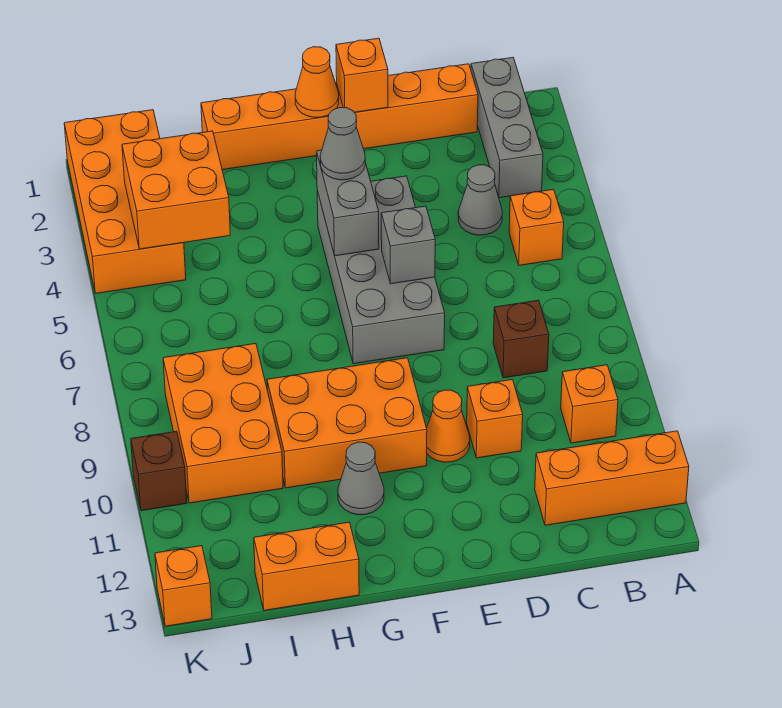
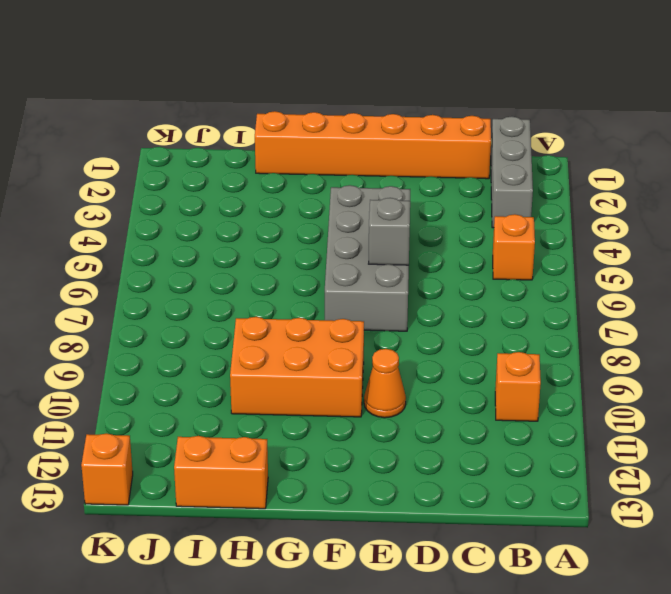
none -> orange 1x3 brick [535,431,689,525]
none -> grey 1x1 cone [458,165,502,235]
none -> brown 1x1 brick [493,300,549,378]

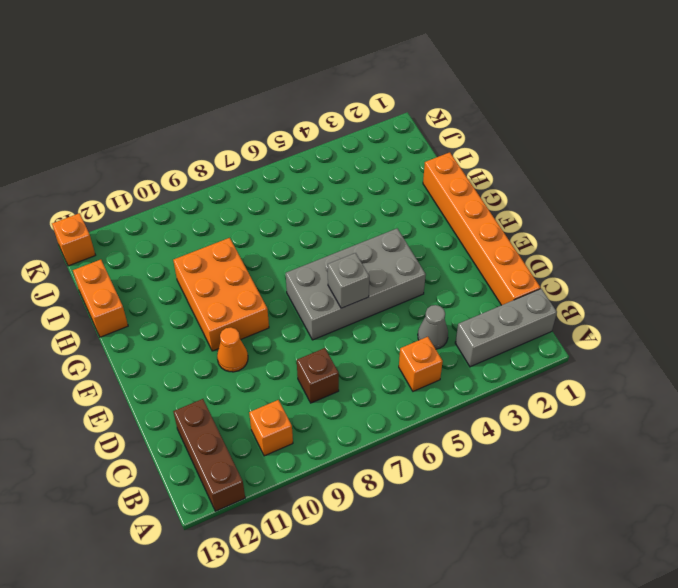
brown 1x3 brick [173,399,245,511] -> orange 1x3 brick [535,431,689,525]
none -> orange 1x1 brick [467,379,523,458]
none -> grey 1x1 cone [338,442,384,515]
none -> orange 2x3 brick [163,343,283,503]

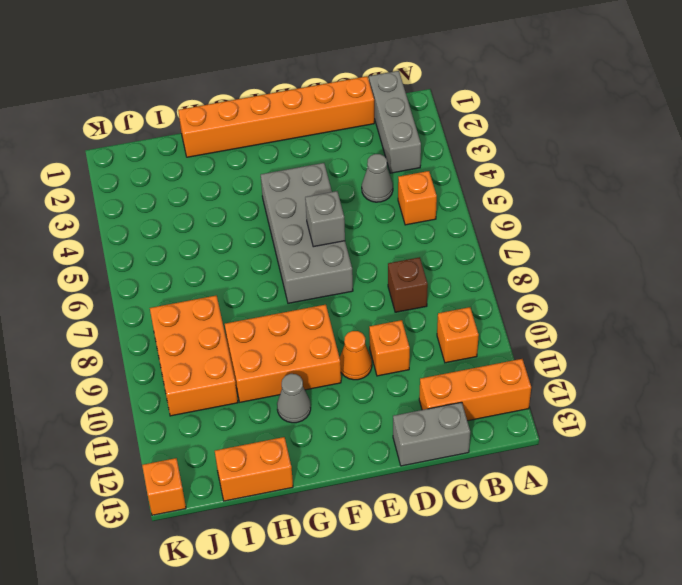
grey 1x2 brick [393,402,470,466] -> grey 1x2 brick turned to [317,150,379,256]
none -> orange 2x4 brick [64,110,186,293]
none -> brown 1x1 brick [131,431,187,511]
none -> orange 1x1 brick [336,38,388,112]

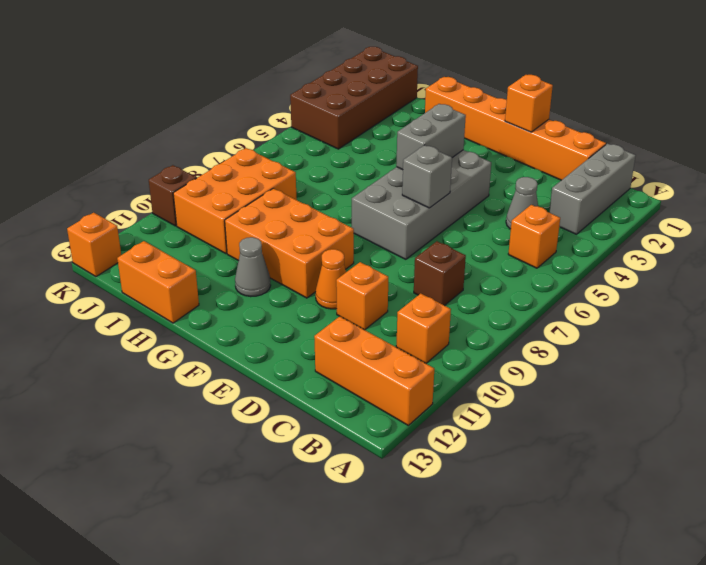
brown 2x4 brick [290,47,418,149] -> orange 2x4 brick [64,110,186,293]
none -> orange 1x1 cone [295,47,339,117]
none -> orange 2x2 brick [122,131,230,249]
none -> grey 1x1 cone [320,108,365,180]

